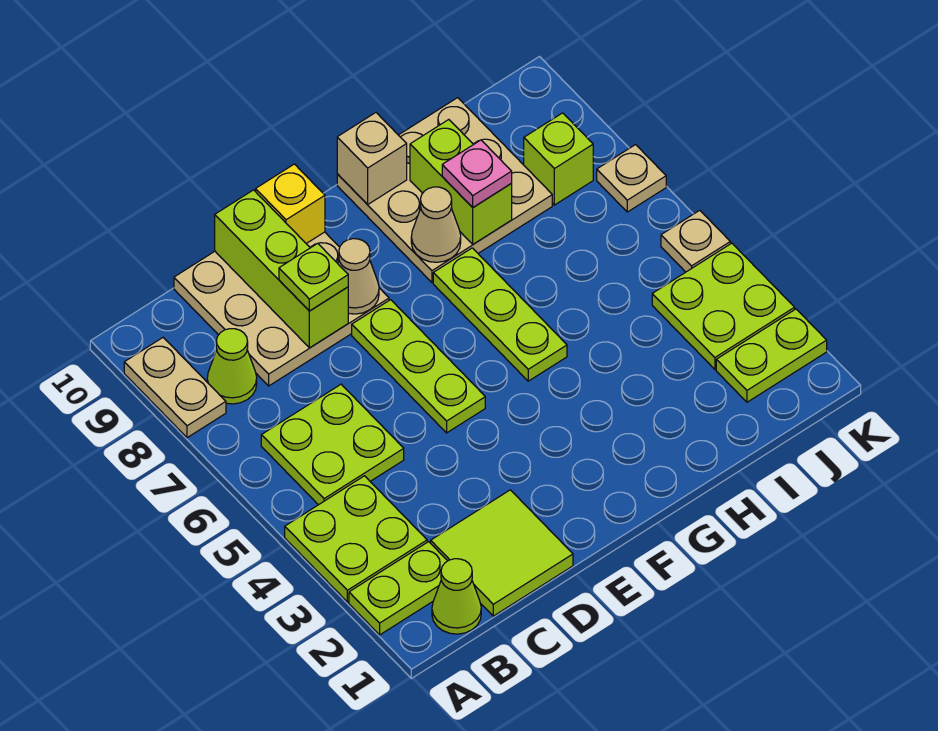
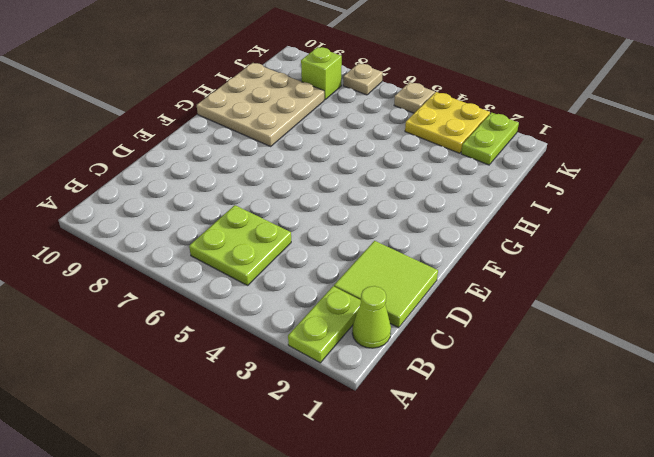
yellow 2x2 plate [405,92,490,153] -> lime 2x2 plate [652,243,795,369]
none -> lime 2x2 plate [285,476,427,602]
none -> tan 1x2 plate [124,338,226,438]
none -> lime 1x1 cone [207,329,257,404]

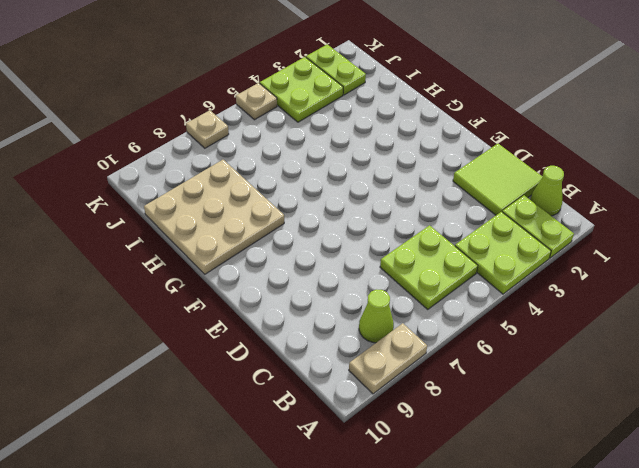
none -> tan 3x3 plate [174,232,389,386]
none -> lime 1x3 plate [352,300,485,433]
none -> lime 1x3 plate [433,248,567,381]

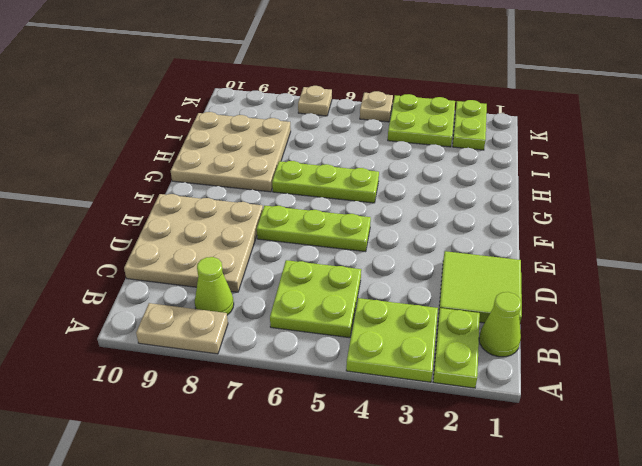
none -> lime 1x1 brick [524,113,593,205]
none -> lime 1x3 brick [215,190,348,348]
none -> tan 1x1 cone [338,239,379,314]

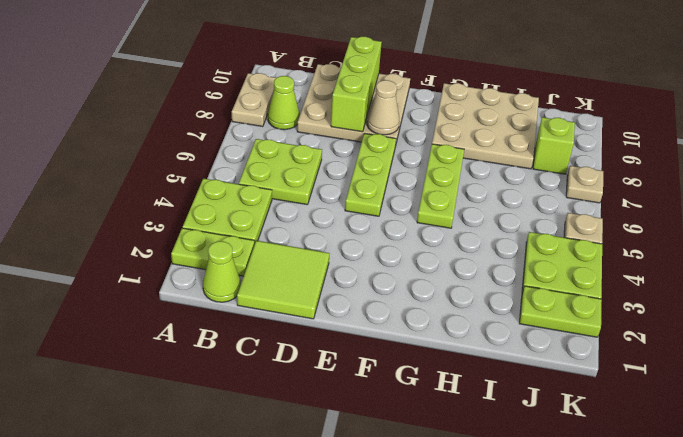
none -> yellow 1x1 brick [256,164,325,244]
none -> tan 1x1 cone [411,187,461,262]
none -> tan 1x1 brick [337,113,407,205]

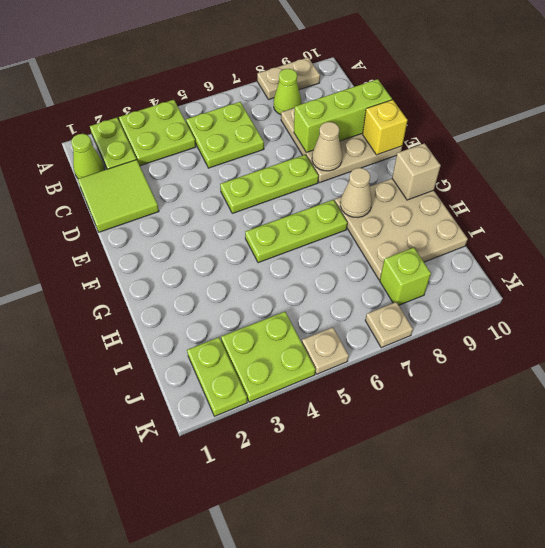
none -> lime 1x2 brick [410,120,512,244]
none -> lime 1x1 plate [279,243,348,311]
none -> pink 1x1 plate [442,140,512,207]

